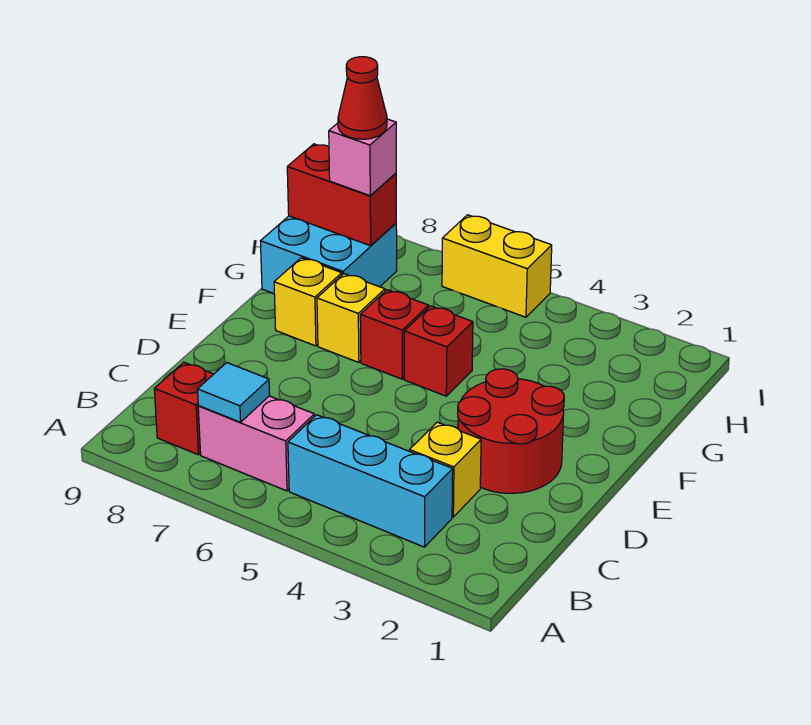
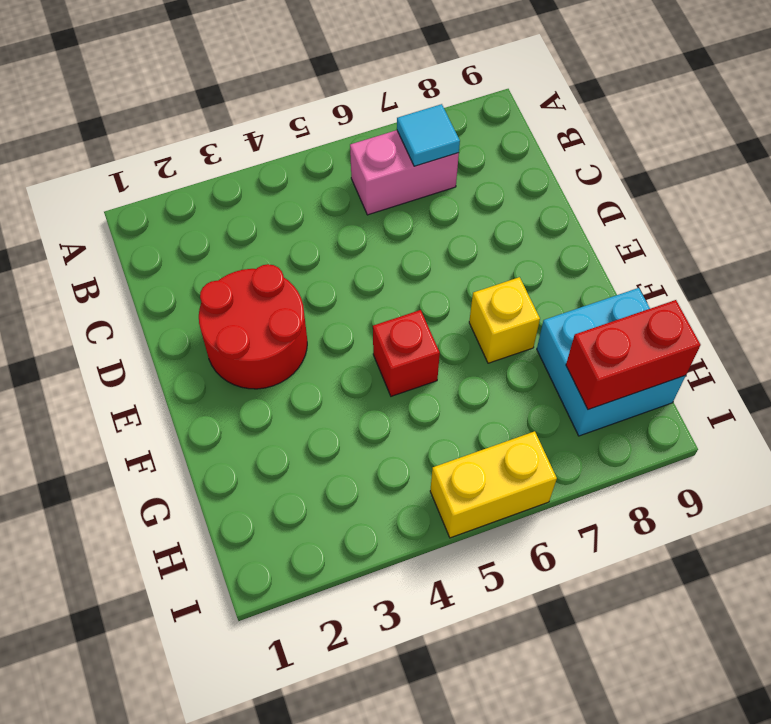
none -> cyan 1x3 brick [288,415,453,547]
none -> red 1x1 brick [154,362,213,455]
none -> yellow 1x1 brick [410,422,481,517]

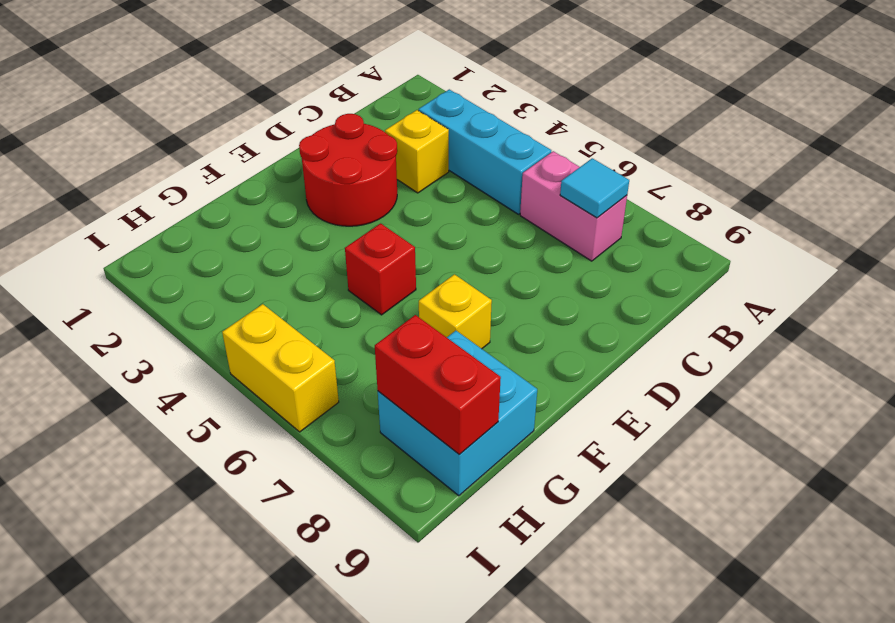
none -> red 1x1 brick [154,362,213,455]
none -> red 1x1 brick [360,290,429,379]
none -> yellow 1x1 brick [274,258,342,346]

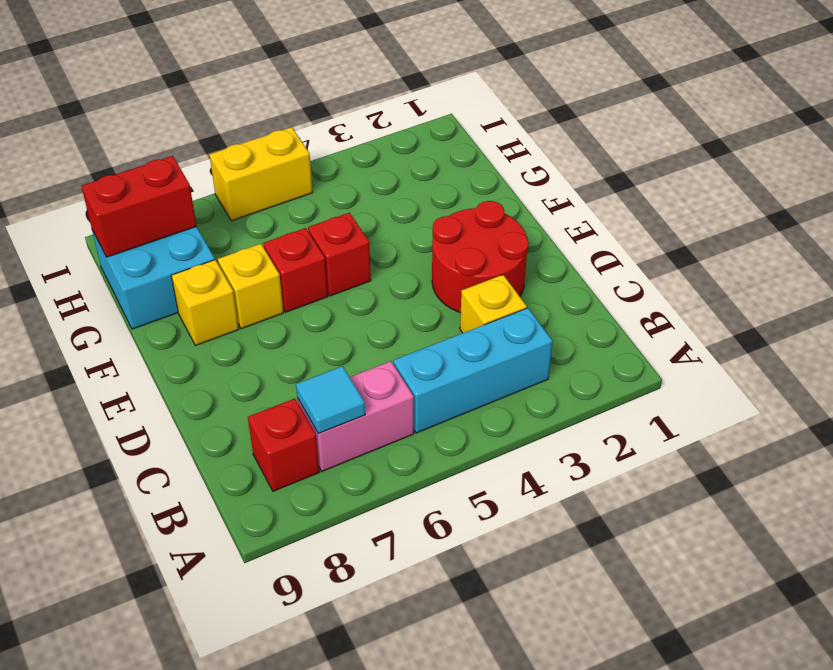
none -> pink 1x1 brick [329,119,396,196]
none -> red 1x1 cone [338,57,387,139]

